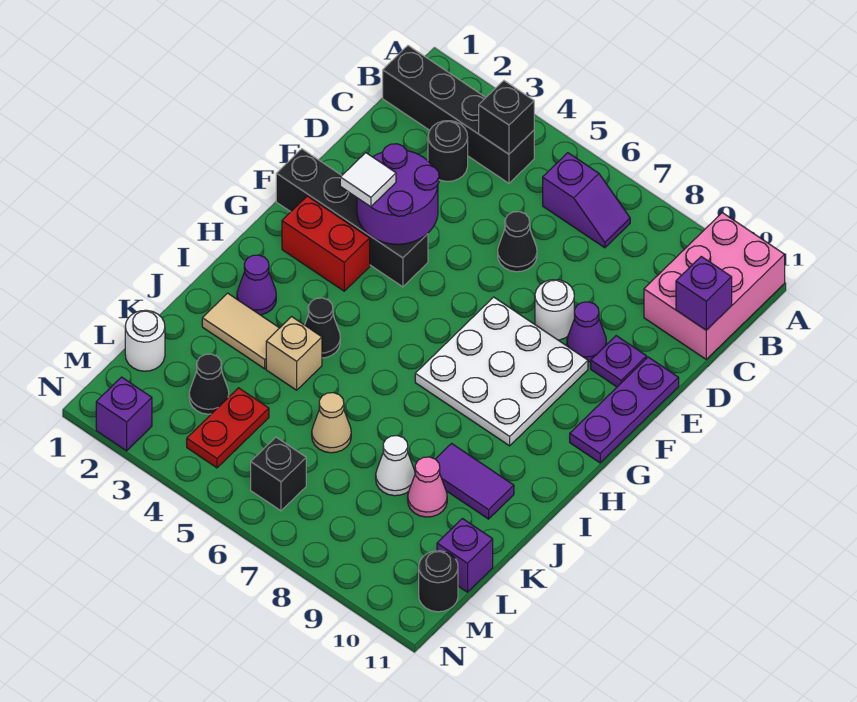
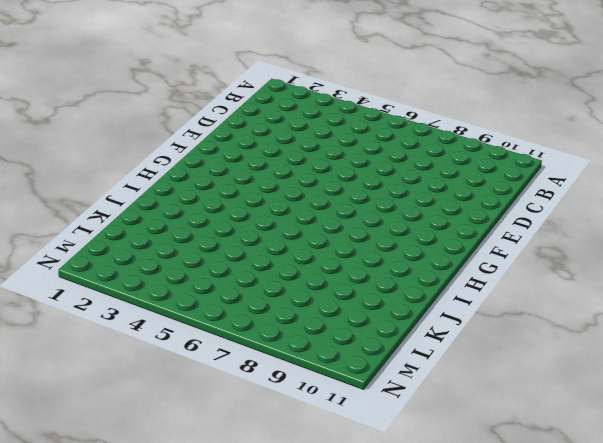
none -> pink 2x3 brick [644,213,785,359]
none -> black 1x4 brick [383,46,534,183]
none -> purple 1x2 slope [543,153,630,248]
none -> black 1x1 round brick [428,121,468,181]

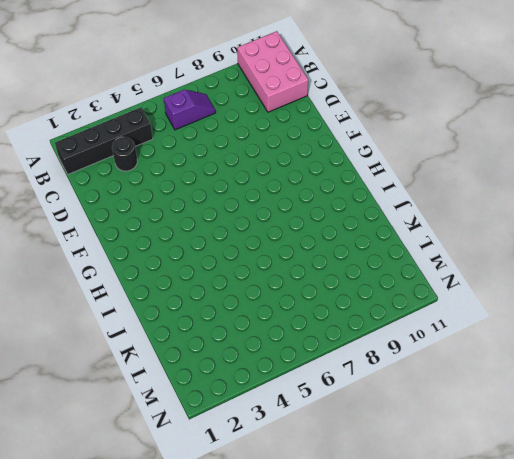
none -> black 1x1 cone [498,212,537,272]
none -> white 1x1 round brick [535,280,574,340]
none -> purple 1x1 cone [567,302,606,362]
none -> purple 1x1 plate [591,336,647,387]

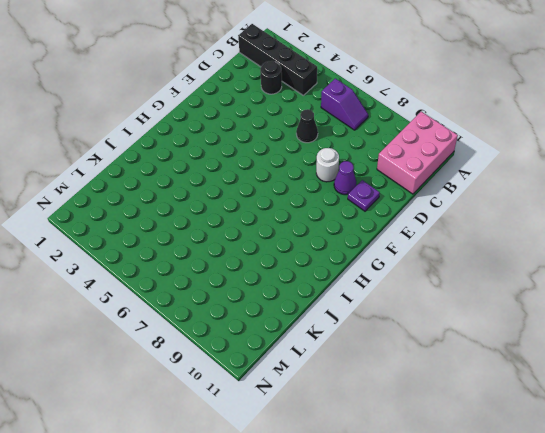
none -> purple 1x3 plate [570,357,679,463]
none -> black 1x4 brick [276,149,428,287]
none -> white 3x3 plate [415,297,588,446]
none -> red 1x2 brick [282,196,370,291]

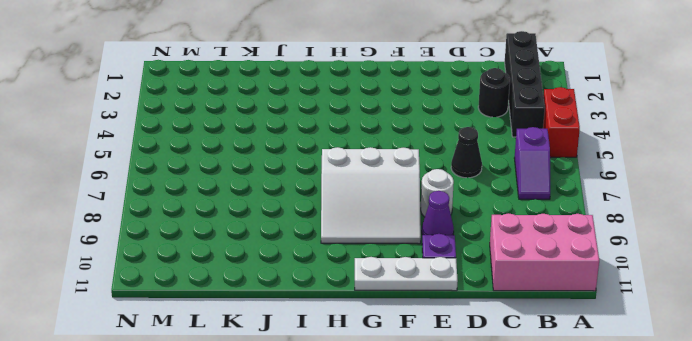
red 1x2 brick [543,87,580,157] -> red 1x2 brick moved to [282,196,370,291]
white 1x3 plate [355,257,458,291] -> purple 1x3 plate [570,357,679,463]
white 3x3 slope [321,147,421,244] -> white 3x3 plate [415,297,588,446]
none -> black 1x4 brick [276,149,428,287]
none -> purple 1x1 cone [237,255,276,315]
none -> black 1x1 cone [305,298,340,358]
none -> tan 1x2 tile [202,293,279,369]

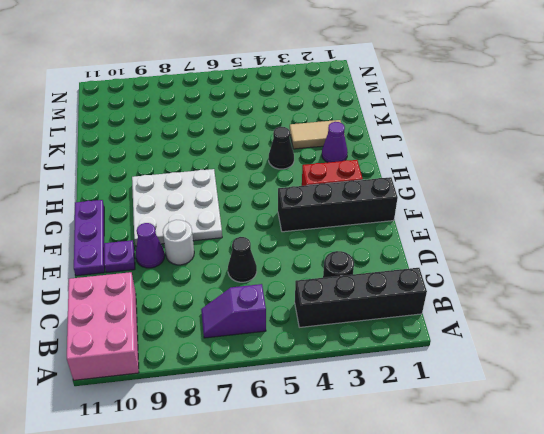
none -> tan 1x1 brick [266,317,322,390]
none -> purple 1x2 tile [436,444,514,519]
none -> tan 1x1 cone [312,393,351,453]
none -> white 1x1 cone [376,436,415,496]

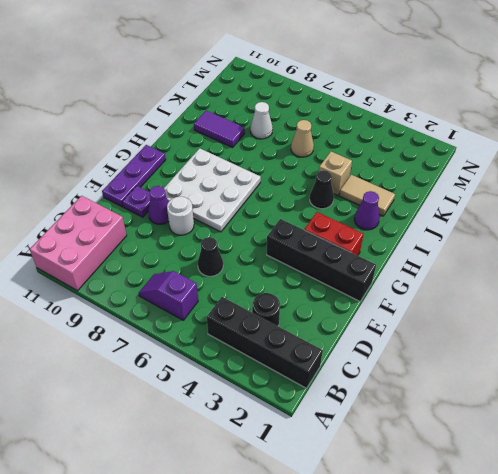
none -> pink 1x1 cone [408,457,447,517]
none -> white 1x1 round brick [125,310,165,371]
none -> black 1x1 cone [189,354,229,414]
none -> red 1x2 plate [187,388,269,468]

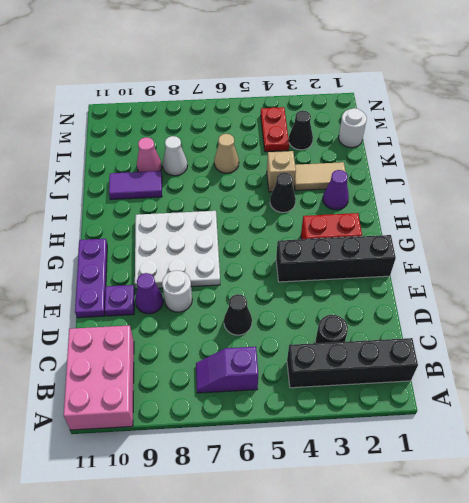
none -> purple 1x1 brick [437,519,493,592]
none -> black 1x1 brick [251,437,306,511]
none -> black 1x1 round brick [419,551,458,612]
none -> purple 1x1 brick [96,377,152,451]

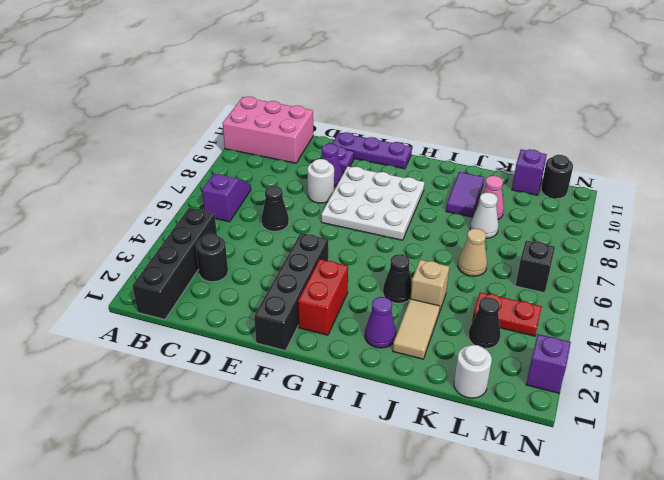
none -> black 1x1 brick [479,81,534,154]
none -> purple 1x1 brick [676,257,732,330]
none -> purple 2x2 round brick [357,144,439,244]
none -> white 1x1 tile [340,153,396,207]

